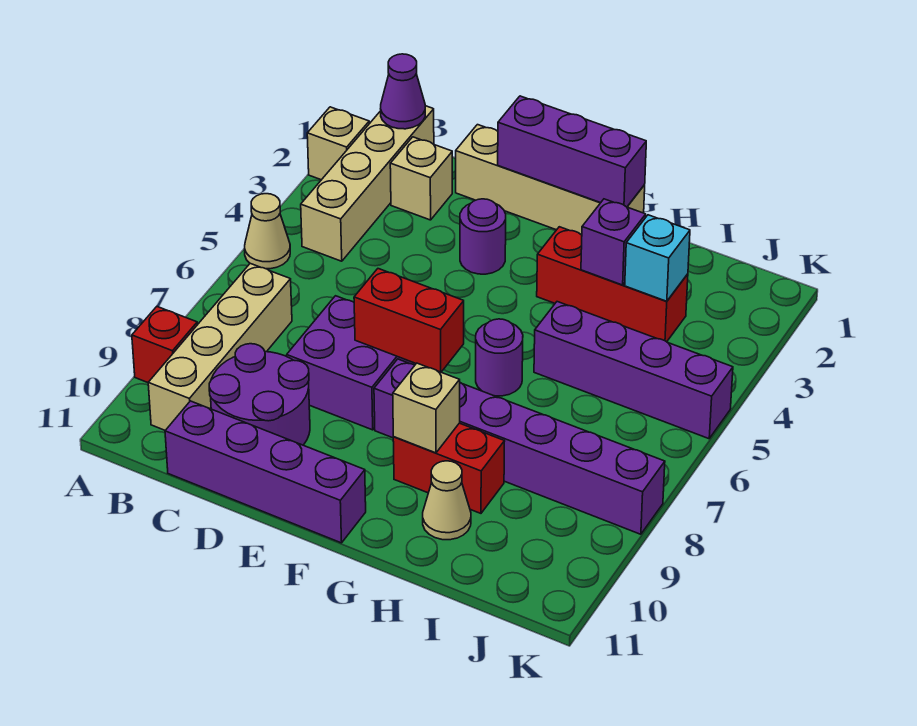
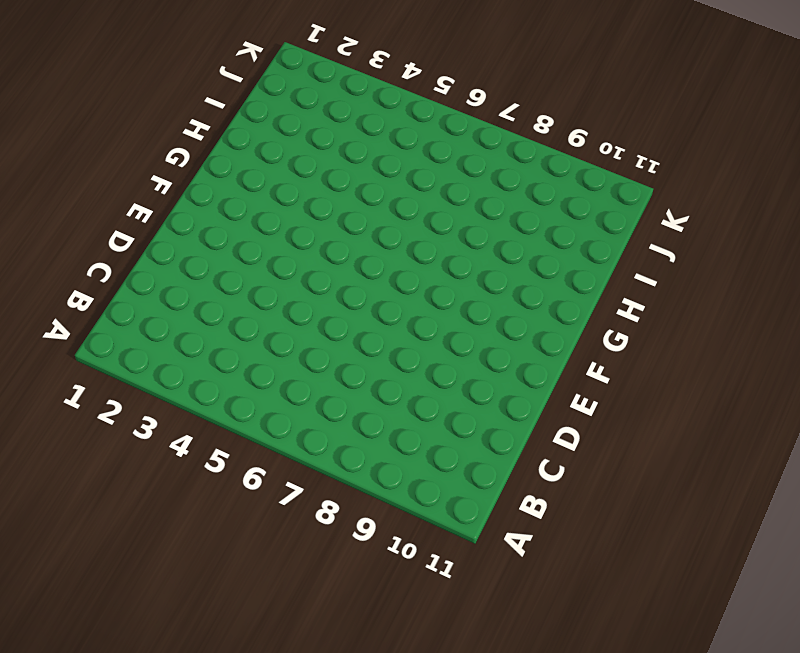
none -> tan 1x1 brick [307,107,369,180]
none -> tan 1x1 cone [245,194,290,269]
none -> red 1x1 brick [132,307,198,382]

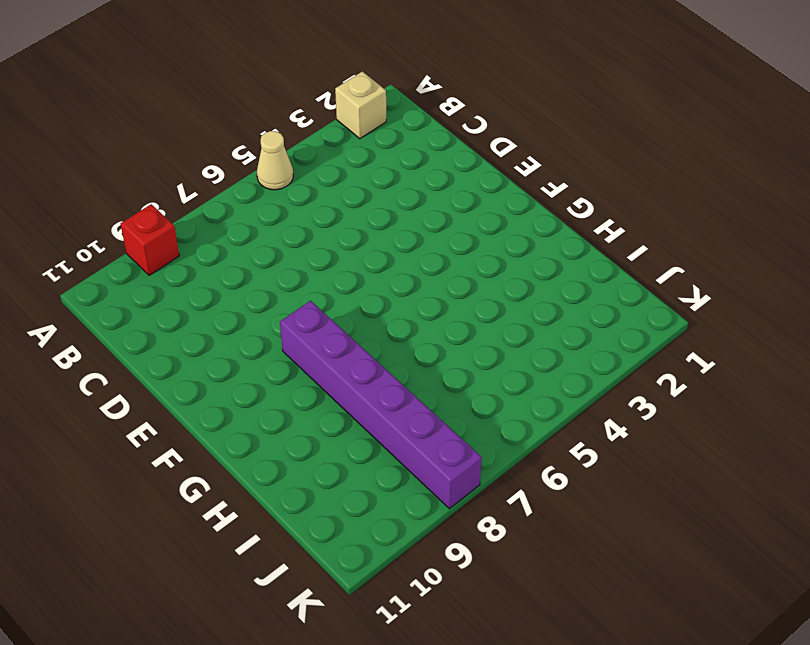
none -> tan 1x4 brick [301,106,434,261]
none -> tan 1x4 brick [148,263,292,430]
none -> tan 1x1 brick [390,137,452,220]

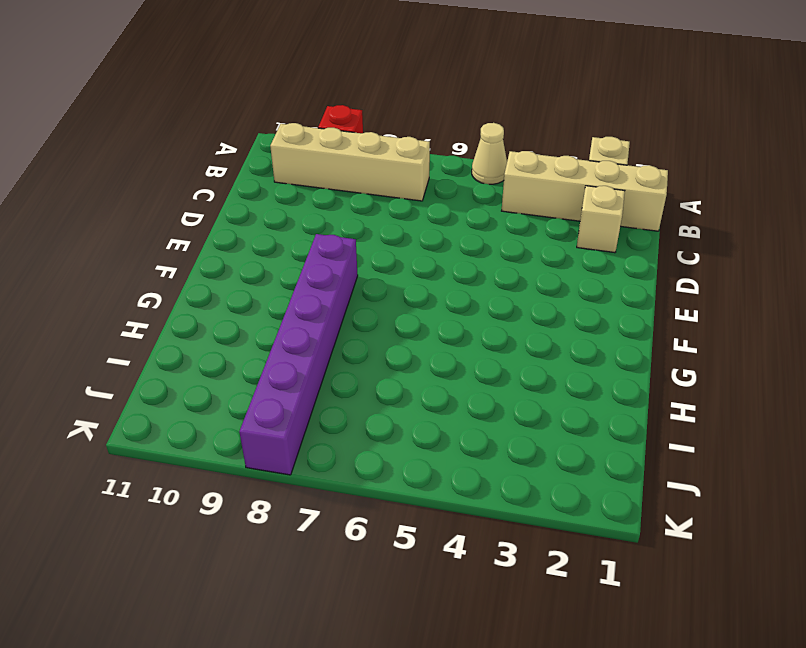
none -> purple 2x2 round brick [209,344,310,445]
none -> purple 1x4 brick [165,401,366,543]
none -> tan 1x4 brick [456,125,645,235]

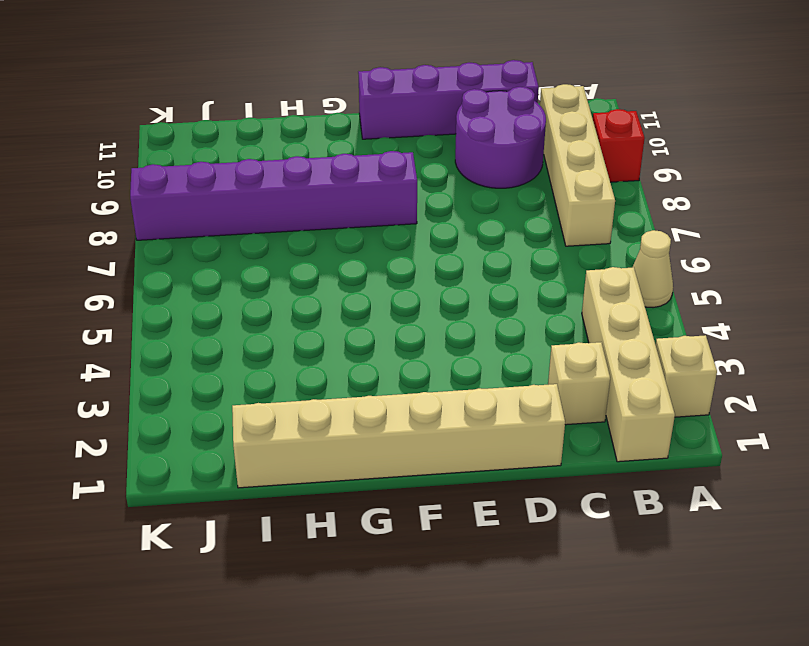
tan 1x6 brick [232,384,565,488] -> tan 1x4 brick [456,125,645,235]
none -> purple 2x2 brick [287,296,416,430]
none -> purple 1x1 round brick [460,199,506,274]
none -> red 1x3 brick [537,227,688,342]

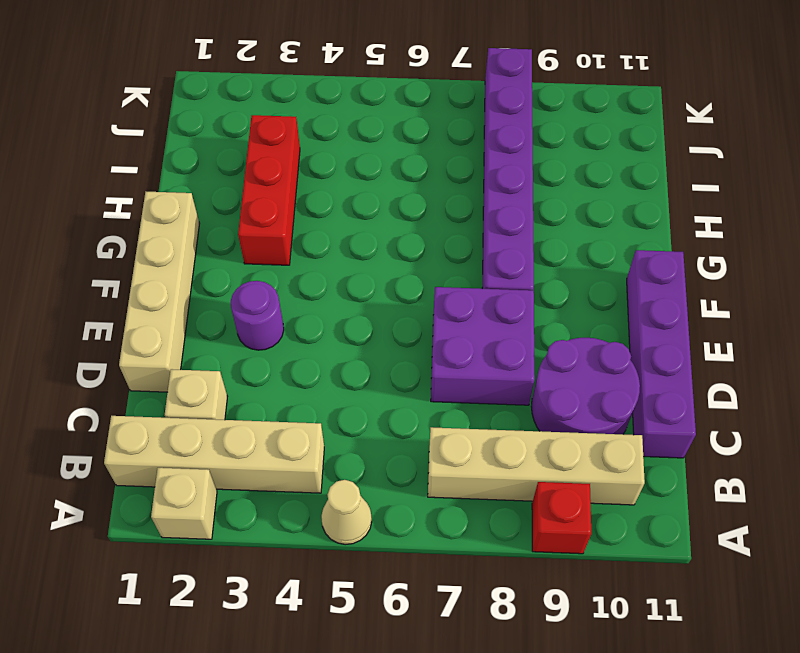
none -> purple 1x1 round brick [476,319,523,396]
none -> red 1x2 brick [393,423,505,513]
none -> purple 1x4 brick [534,302,733,439]

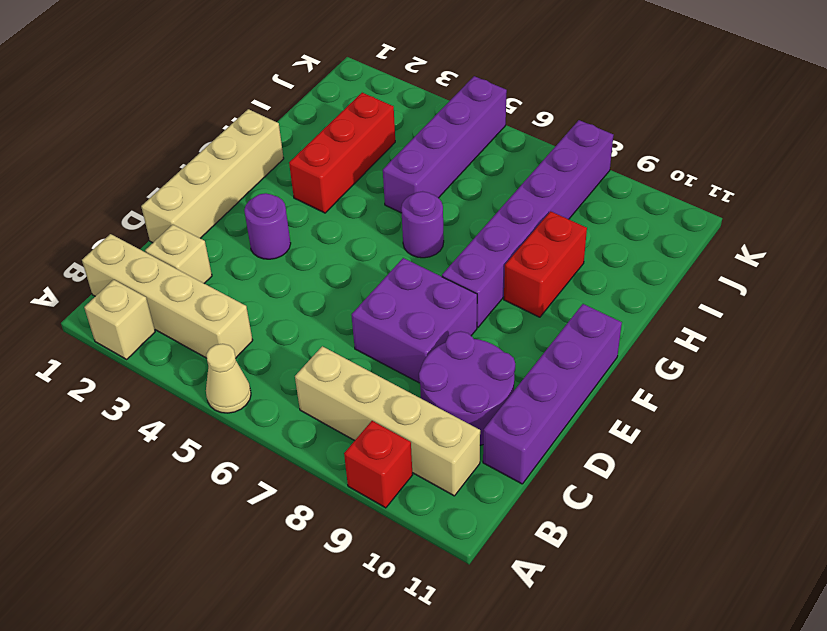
none -> tan 1x1 cone [423,461,471,540]
none -> purple 1x1 cone [381,54,425,129]
none -> purple 1x3 brick [498,96,646,207]

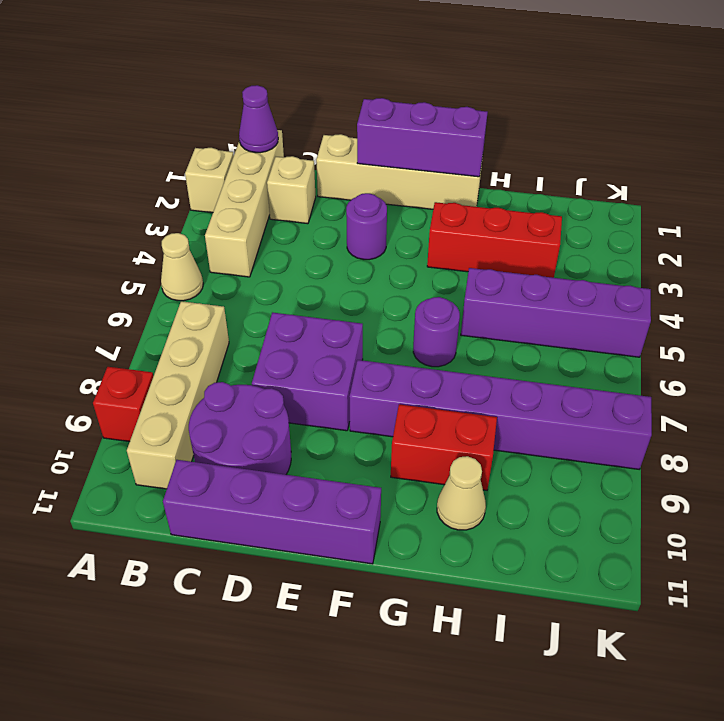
none -> red 1x2 brick [354,269,464,372]
none -> tan 1x1 brick [393,363,460,453]
none -> purple 1x1 brick [581,199,646,285]

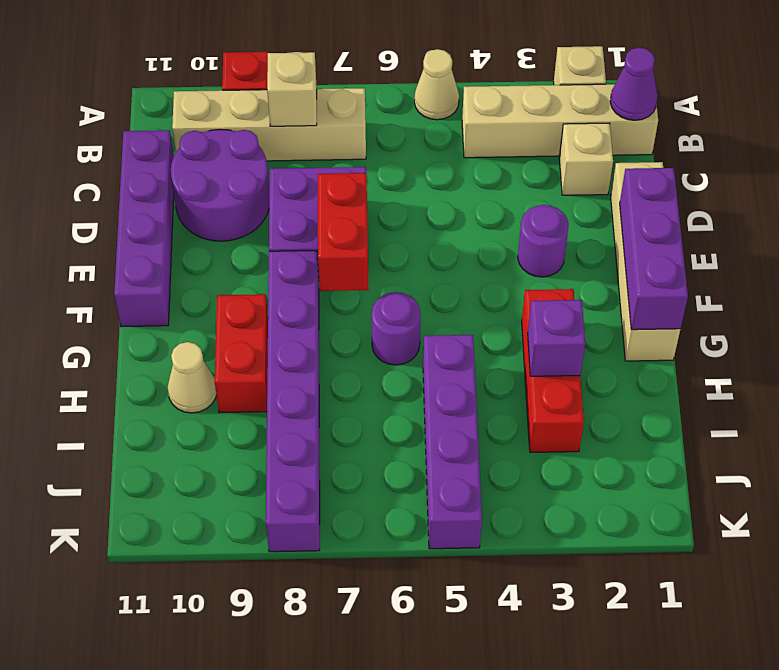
tan 1x1 brick [267,52,317,126] -> tan 1x1 brick moved to [393,363,460,453]
none -> cyan 1x1 brick [625,215,690,301]

